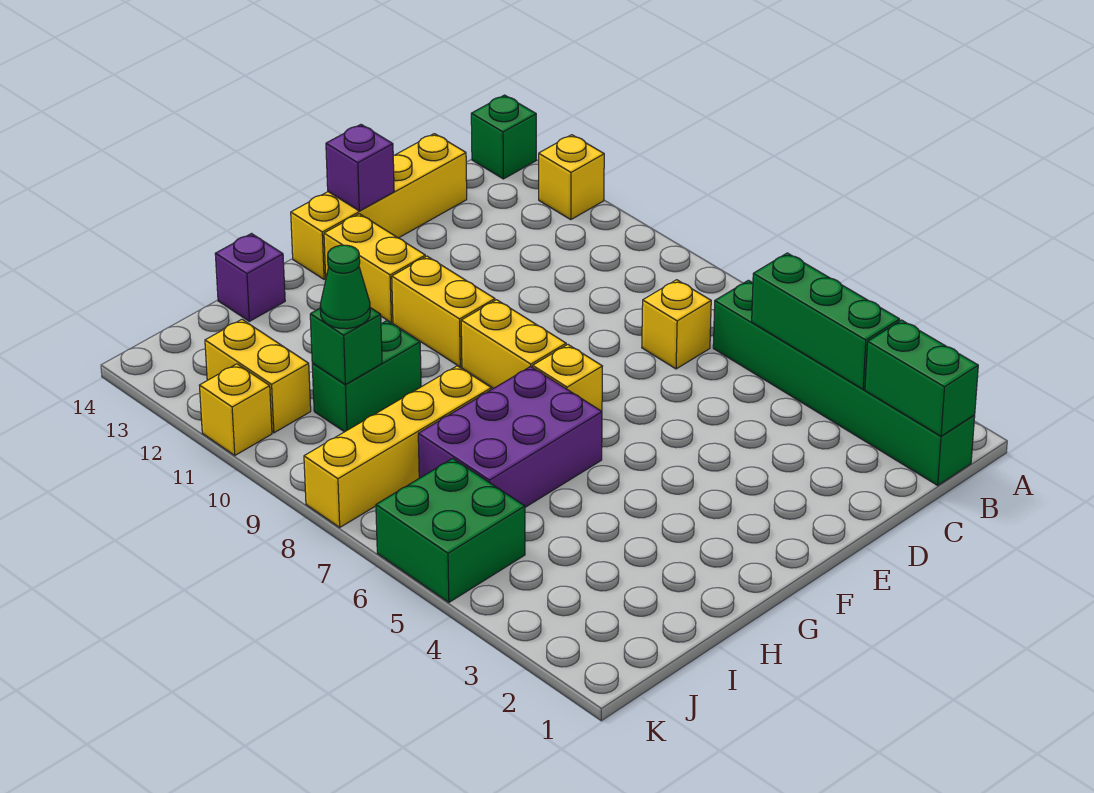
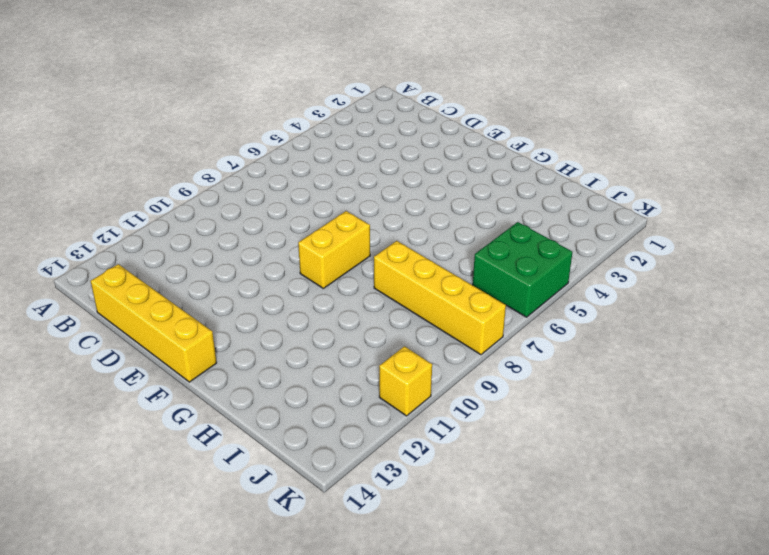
none -> yellow 1x1 brick [539,135,604,220]
none -> green 1x1 brick [471,95,536,179]
none -> green 1x6 brick [713,280,975,485]

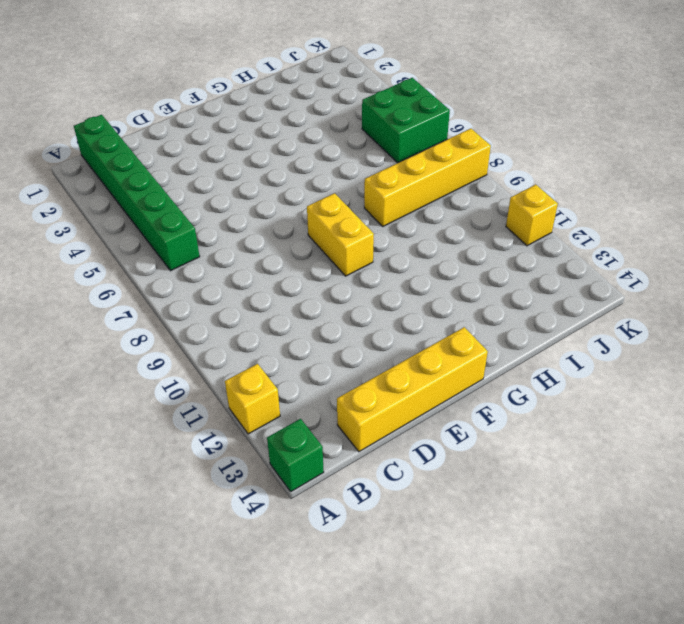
none -> yellow 1x1 brick [642,280,711,369]
none -> yellow 1x1 brick [533,345,603,411]
none -> yellow 1x2 brick [392,256,495,367]

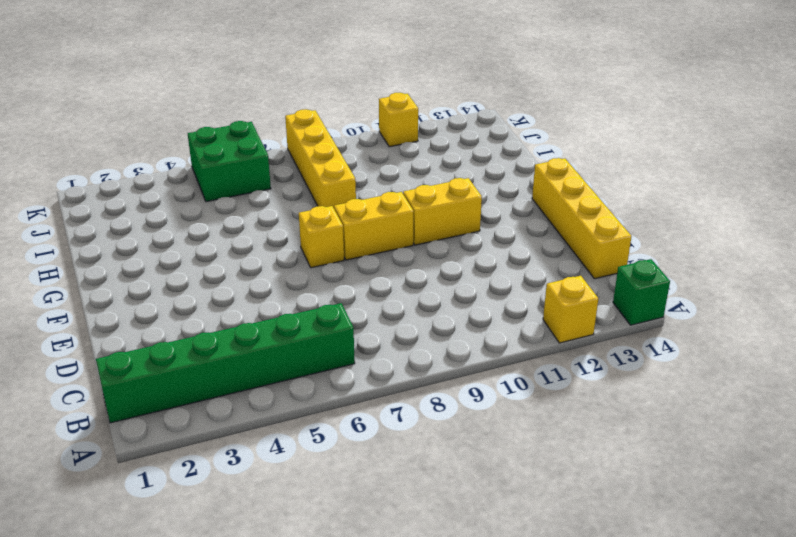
none -> yellow 1x1 brick [642,280,711,369]
none -> yellow 1x2 brick [324,214,425,323]
none -> purple 2x3 brick [418,367,602,507]

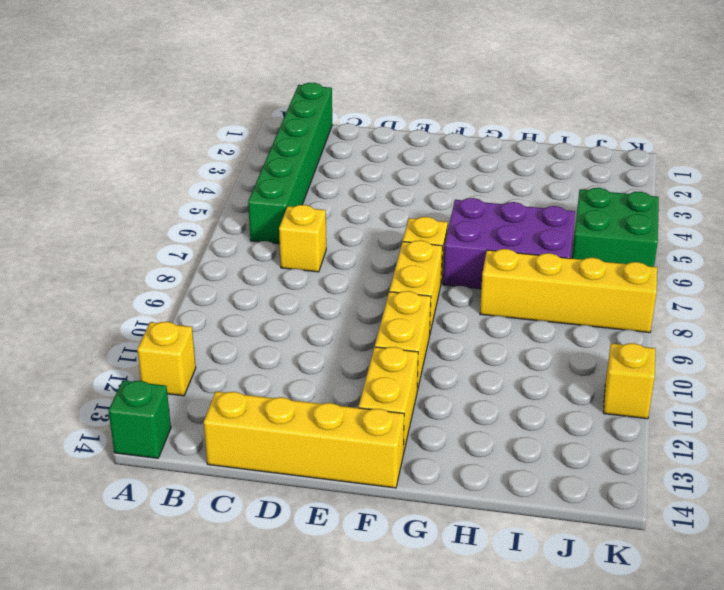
none -> green 1x2 brick [312,321,421,432]
none -> purple 1x1 brick [215,234,285,321]
none -> yellow 1x2 brick [205,319,311,433]

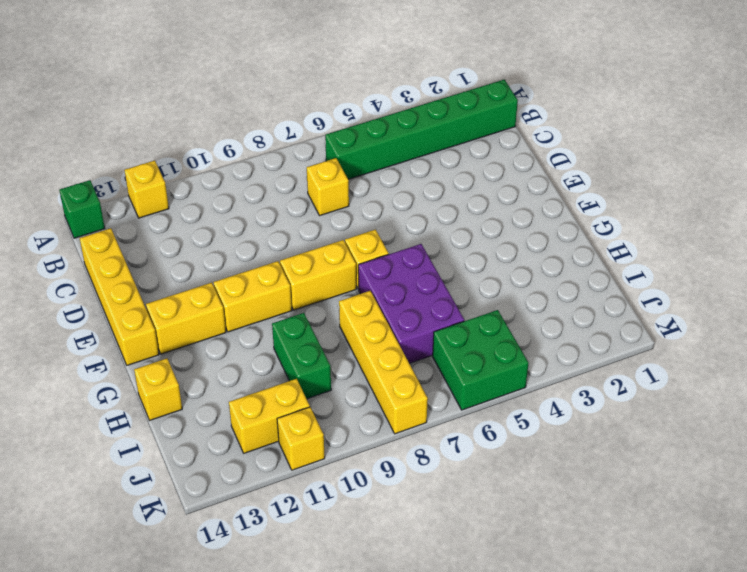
yellow 1x1 brick [134,358,182,420] -> purple 1x1 brick [215,234,285,321]
none -> green 1x2 brick [865,320,978,436]
none -> green 1x3 brick [752,253,900,389]
none -> purple 1x1 brick [326,125,394,211]

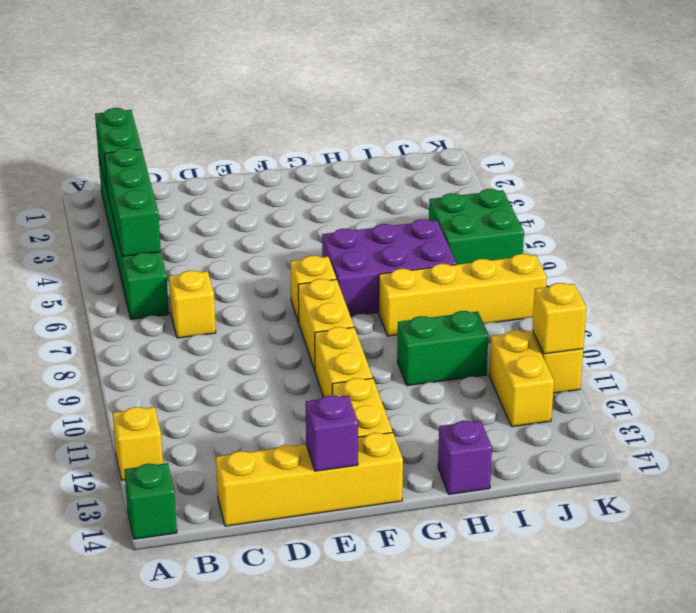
yellow 1x1 brick [532,283,587,354] -> none
none -> green 1x1 brick [310,308,382,385]
none -> green 1x1 cone [320,245,370,329]

